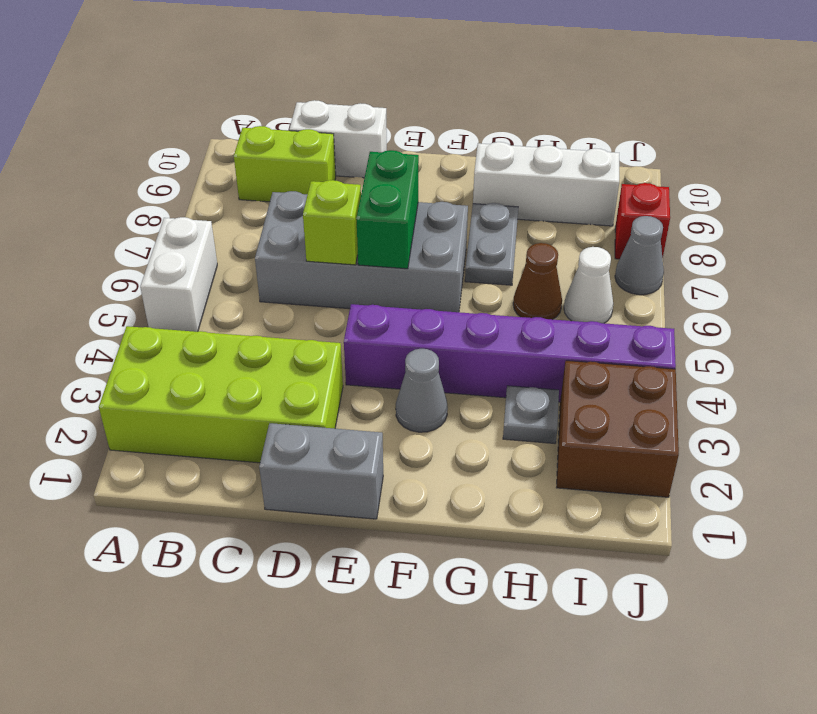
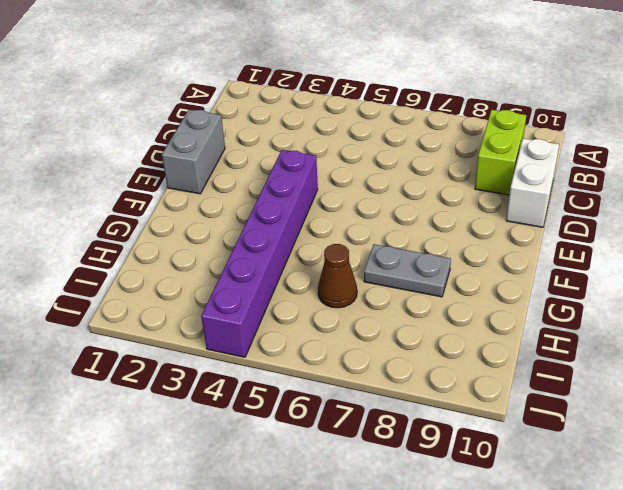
none -> lime 2x4 brick [99,326,343,463]
none -> white 1x2 brick [140,217,217,332]
none -> grey 2x4 brick [255,191,468,312]

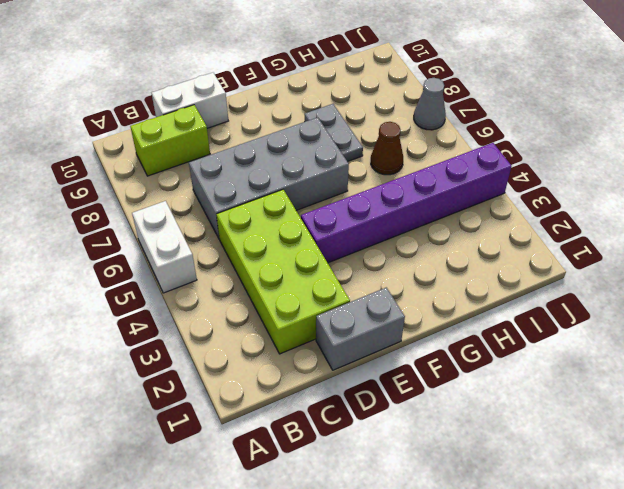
lime 2x4 brick [216,190,350,354] -> lime 2x4 brick turned to [99,326,343,463]
none -> grey 1x1 cone [396,349,448,432]
none -> white 1x3 brick [473,142,619,226]
none -> grey 1x1 plate [503,386,559,443]

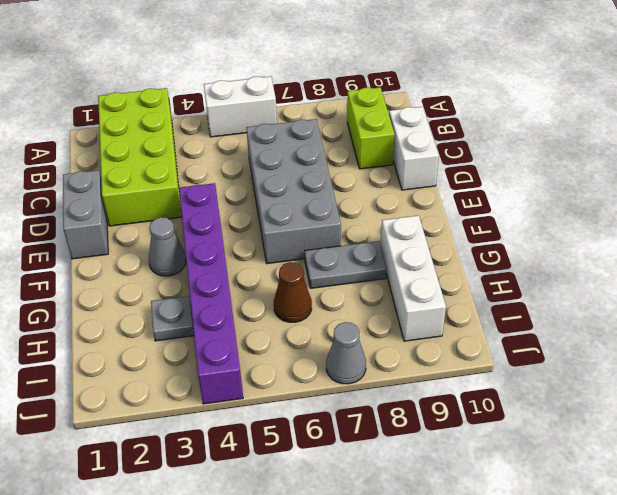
none -> brown 2x2 brick [557,361,679,497]
none -> white 1x1 cone [564,247,613,323]
none -> red 1x1 brick [615,183,670,259]

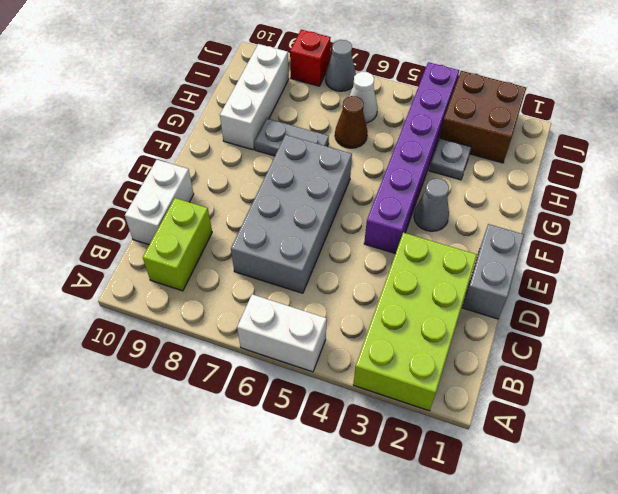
none -> lime 1x1 brick [303,180,361,265]
none -> green 1x2 brick [356,150,419,269]

